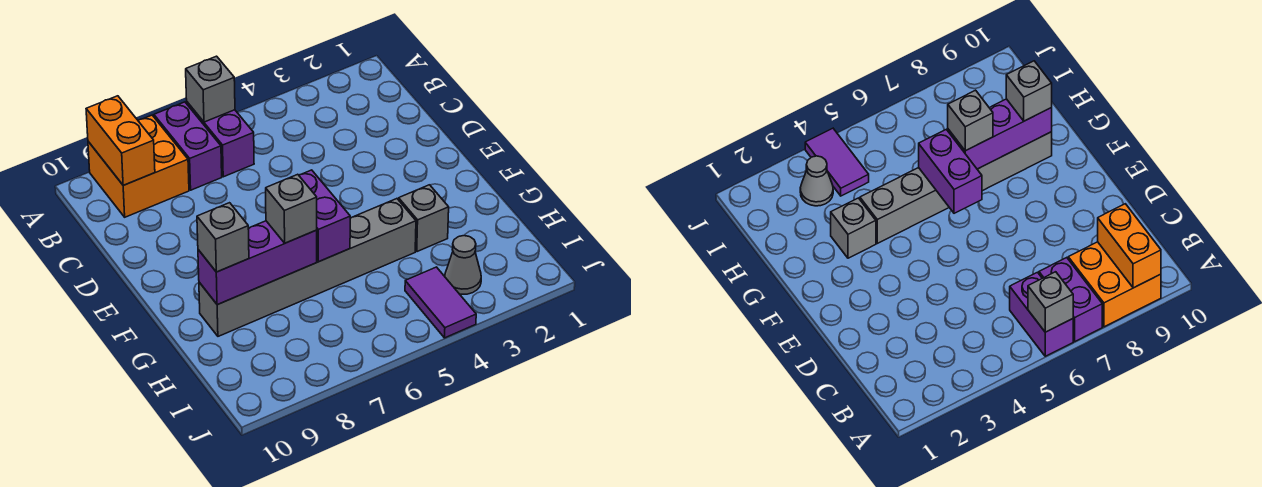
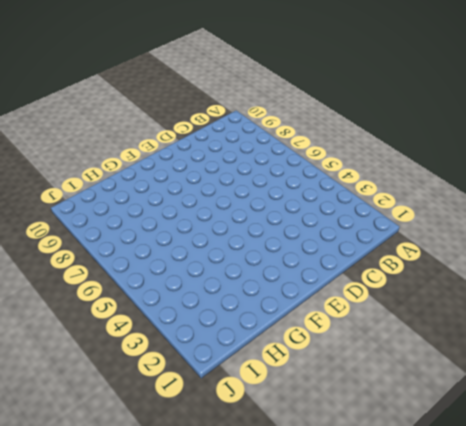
none -> purple 1x2 brick [187,102,254,177]
none -> purple 1x2 brick [154,102,222,190]
none -> orange 2x2 brick [88,115,189,217]

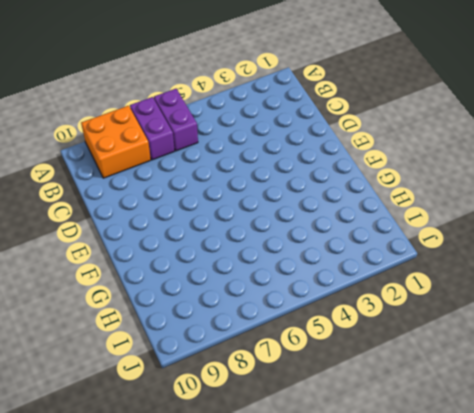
none -> grey 1x1 brick [399,185,449,252]
none -> grey 1x6 brick [199,199,416,336]
none -> grey 1x1 cone [445,236,481,294]

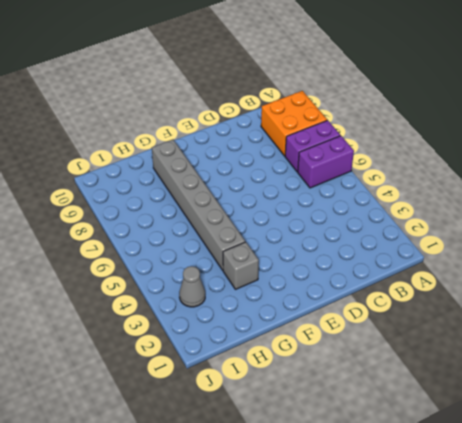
none -> purple 1x2 tile [405,267,476,338]
none -> grey 1x1 brick [186,56,235,122]
none -> orange 1x2 brick [86,96,155,185]

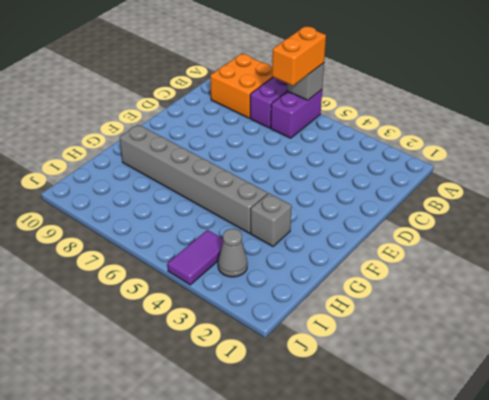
orange 1x2 brick [272,27,326,86] -> orange 1x2 brick moved to [86,96,155,185]
none -> purple 1x2 brick [299,170,350,262]
none -> purple 1x3 brick [198,221,317,305]
none -> grey 1x1 brick [266,174,317,243]

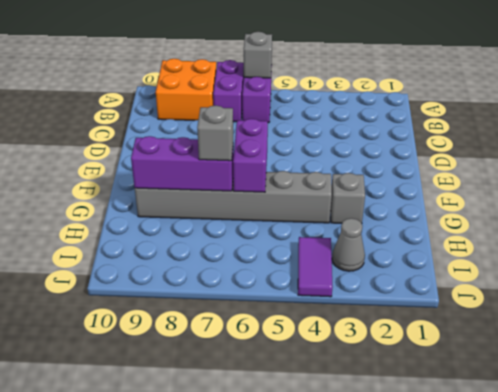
none -> orange 1x2 brick [86,96,155,185]
none -> grey 1x1 brick [197,203,249,272]

